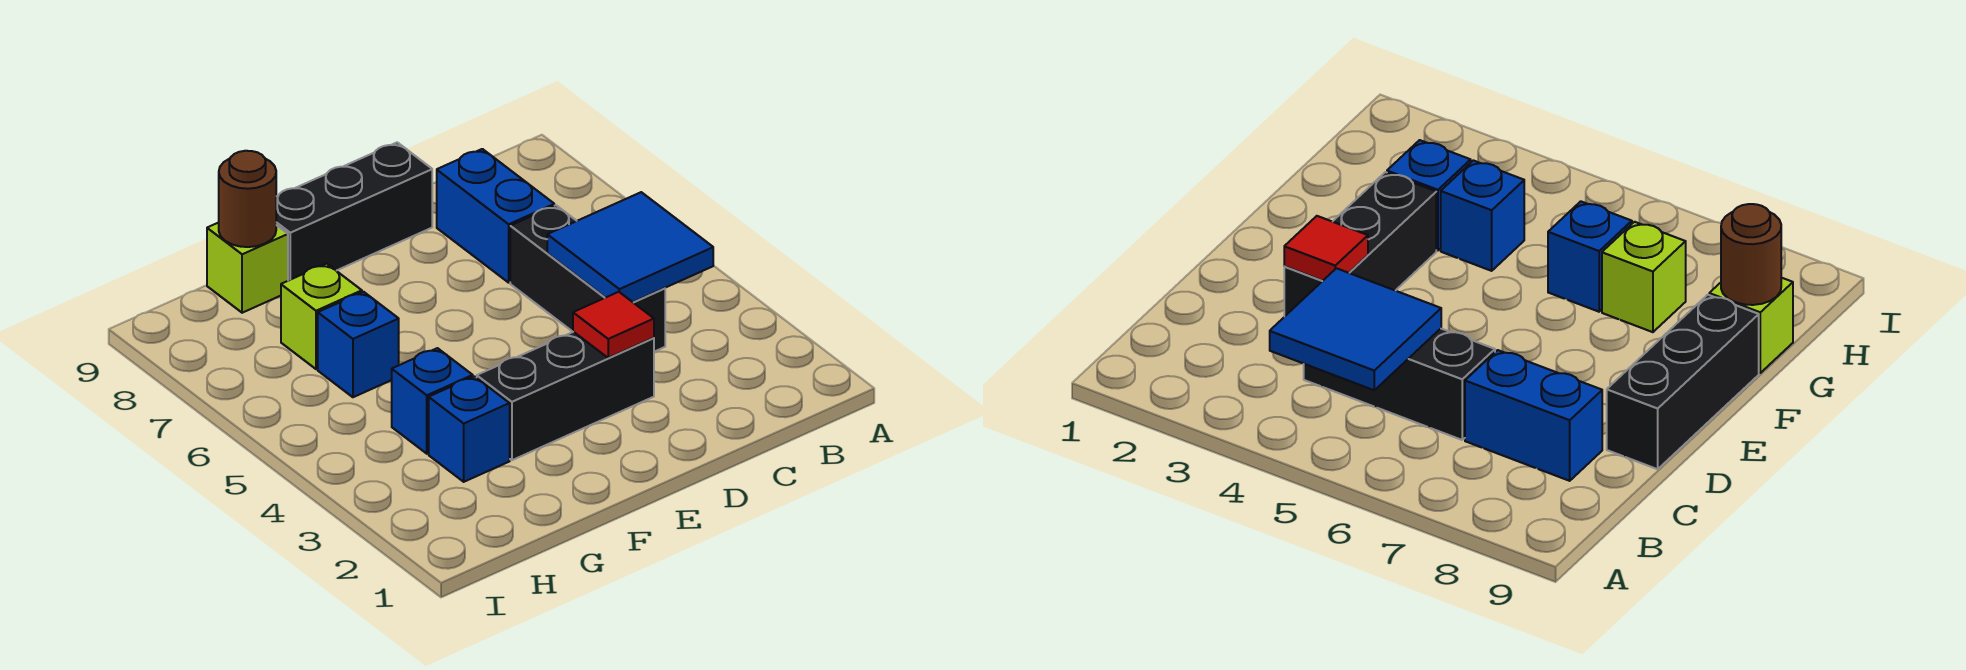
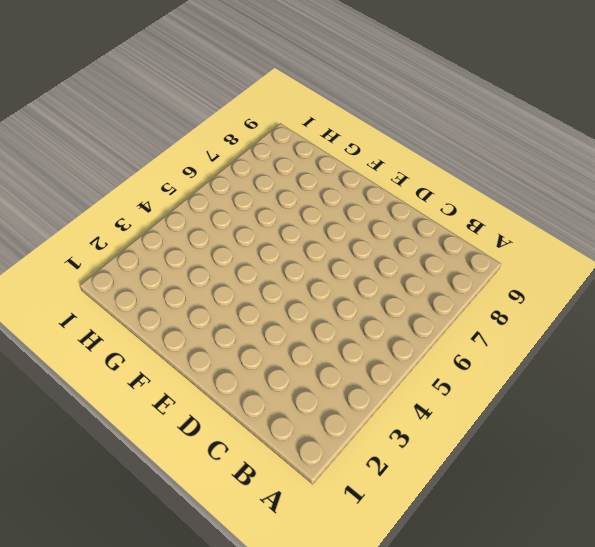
none -> black 1x3 brick [510,205,665,352]
none -> blue 1x2 brick [437,149,554,283]
none -> black 1x3 brick [477,332,654,460]

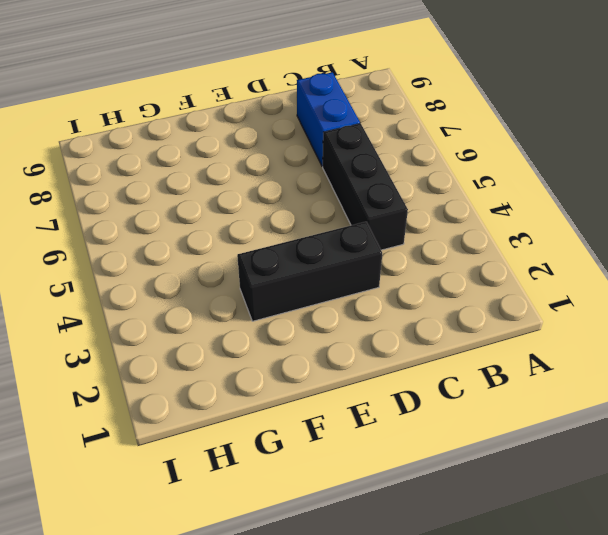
none -> black 1x3 brick [276,142,432,281]
none -> blue 1x1 brick [429,376,510,482]
none -> blue 1x1 brick [392,348,473,454]

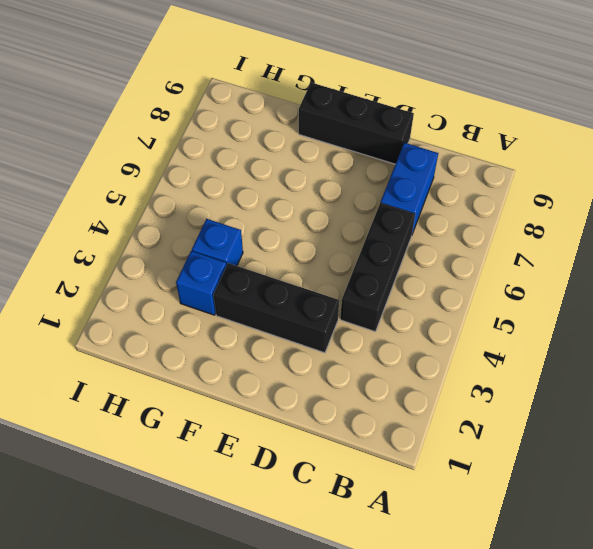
none -> blue 1x1 brick [318,292,399,397]
none -> lime 1x1 brick [281,264,362,369]
none -> lime 1x1 brick [207,223,288,313]

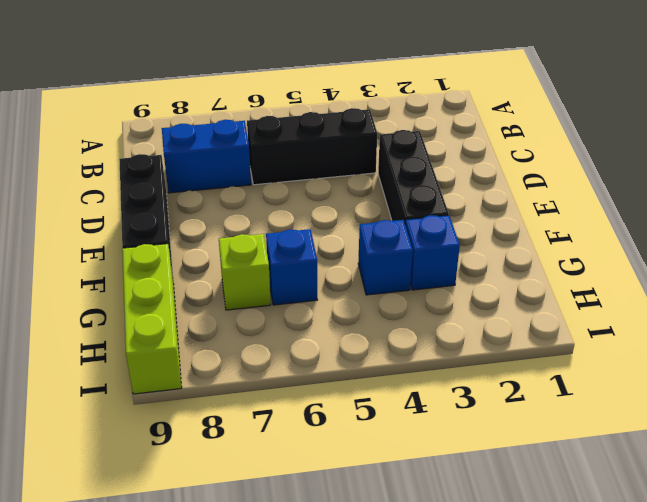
lime 1x3 brick [122,244,182,394] -> lime 1x1 brick [207,223,288,313]
none -> blue 2x2 tile [547,192,713,302]
none -> red 1x1 tile [573,292,654,358]
none -> brown 1x1 round brick [219,151,276,247]

